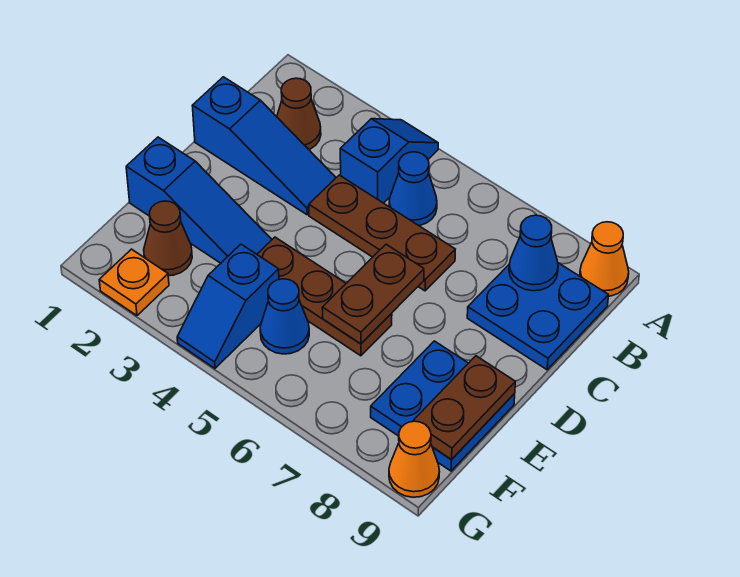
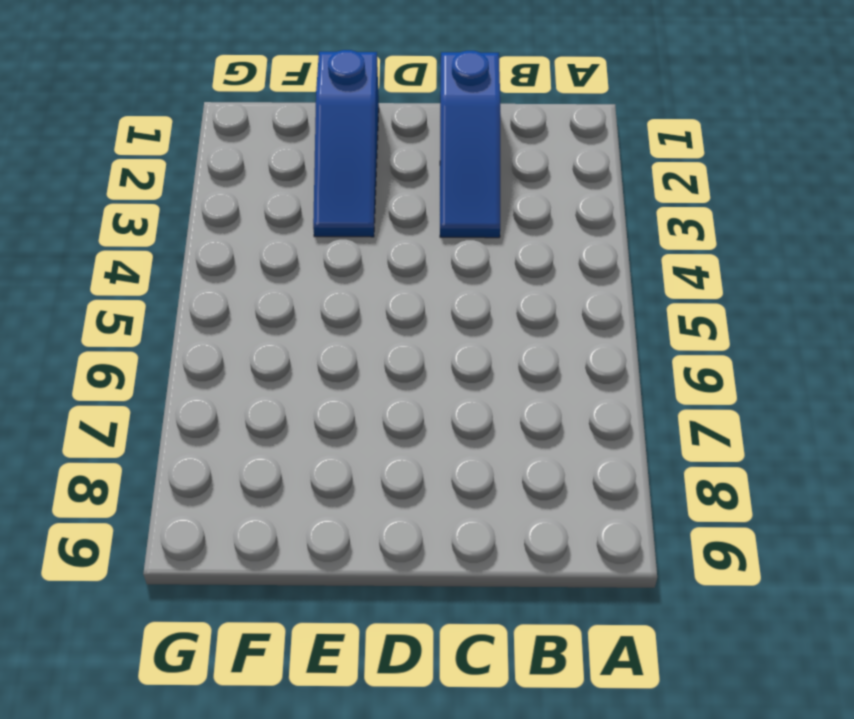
none -> blue 1x2 slope [340,119,438,203]
none -> orange 1x1 cone [580,222,629,296]
none -> brown 1x1 cone [277,78,321,150]

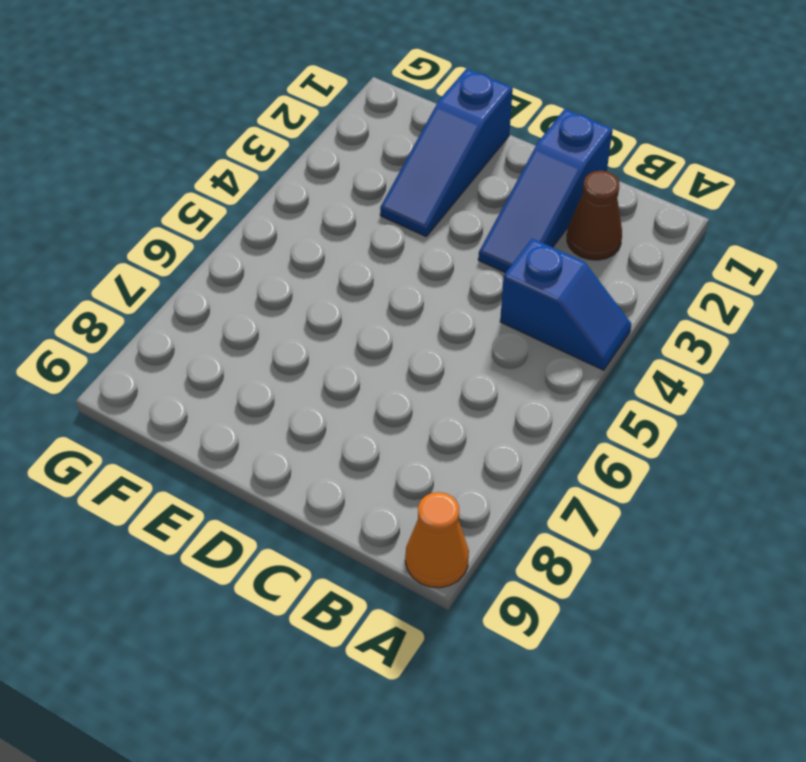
none -> blue 1x1 cone [389,152,437,226]
none -> blue 2x2 plate [467,263,609,370]
none -> brown 1x3 plate [309,175,455,291]

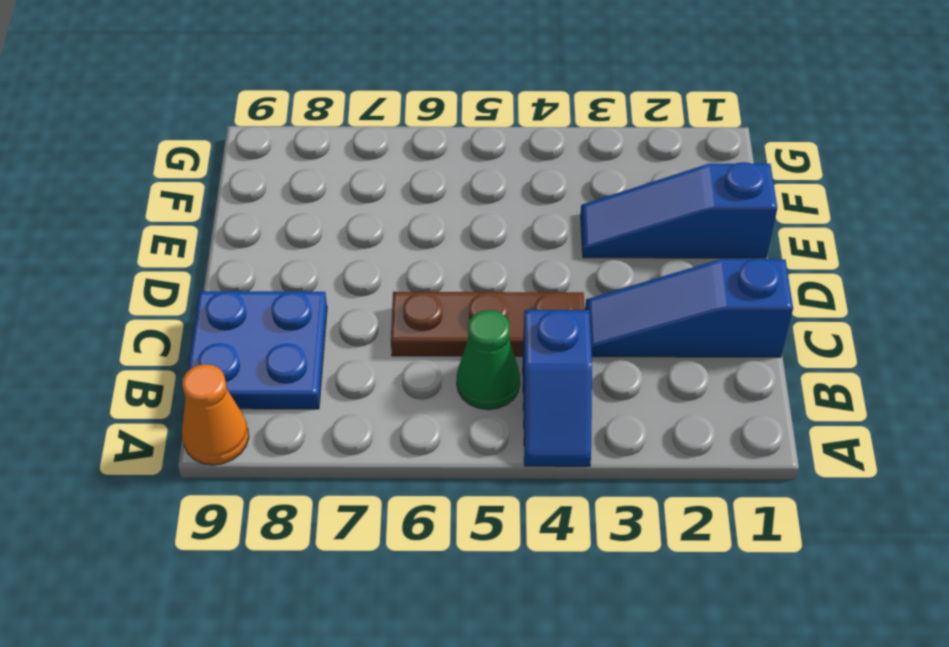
green 1x1 cone [457,310,520,410] -> blue 1x1 cone [389,152,437,226]
none -> brown 1x1 cone [277,78,321,150]
none -> brown 1x3 plate [257,237,392,356]
none -> blue 2x2 plate [371,341,515,471]

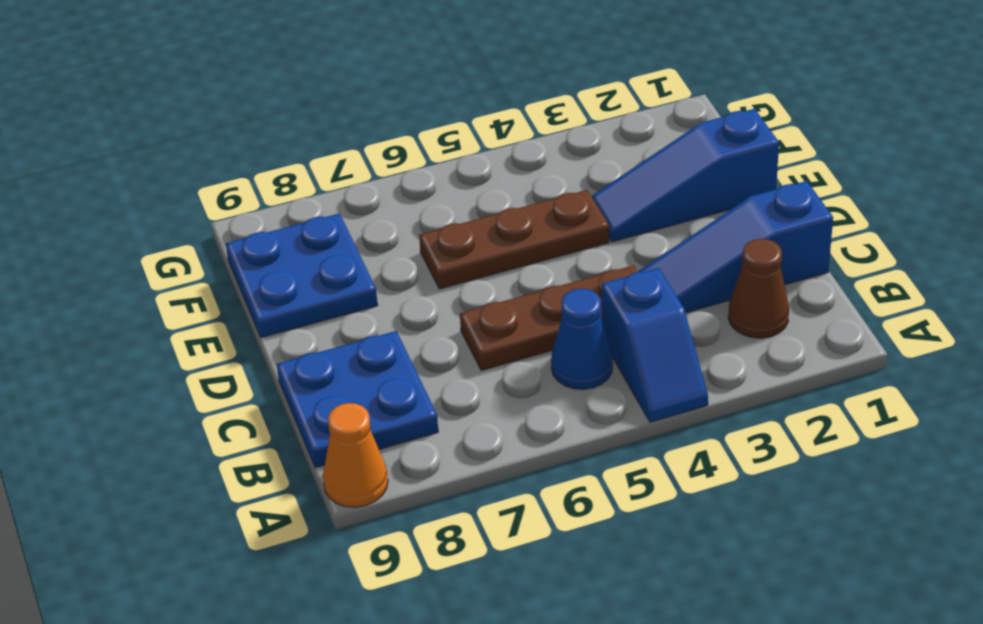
none -> brown 1x1 cone [144,201,192,276]
none -> blue 1x2 slope [177,244,279,368]
none -> blue 1x1 cone [260,279,309,354]

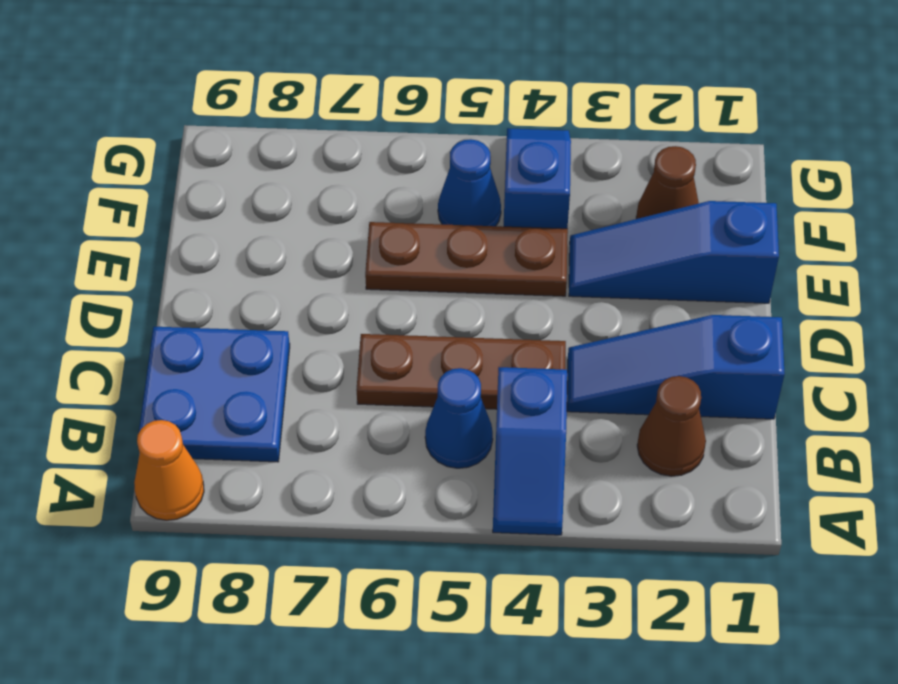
none -> blue 2x2 plate [371,341,515,471]
none -> orange 1x1 plate [99,249,169,316]
none -> orange 1x1 cone [389,421,440,497]

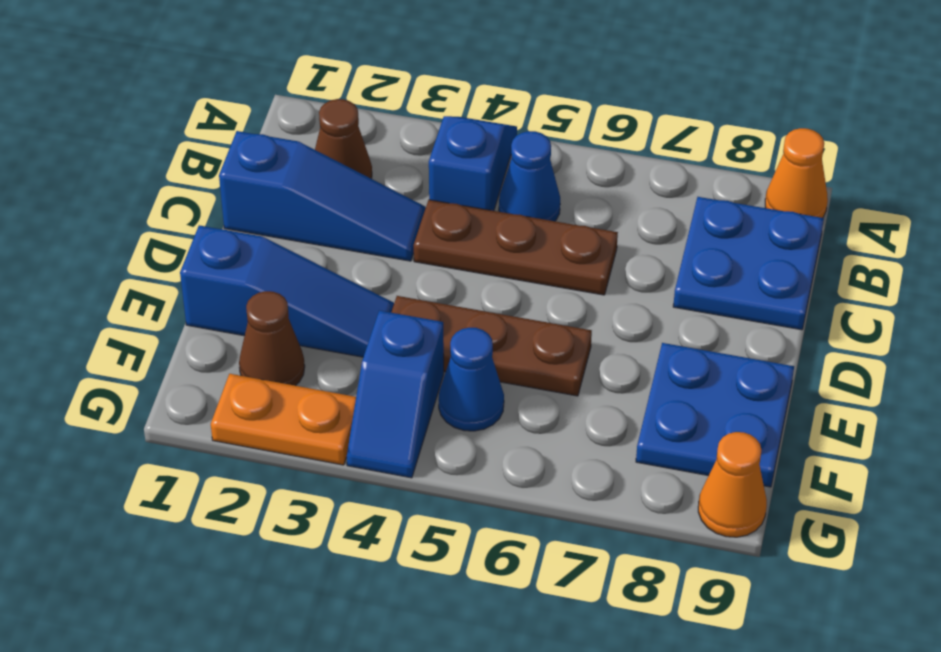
orange 1x2 plate [211,374,356,465] -> orange 1x1 plate [99,249,169,316]
none -> blue 1x1 cone [509,215,558,291]
none -> brown 1x2 plate [322,244,424,344]
none -> brown 1x2 plate [412,356,515,460]

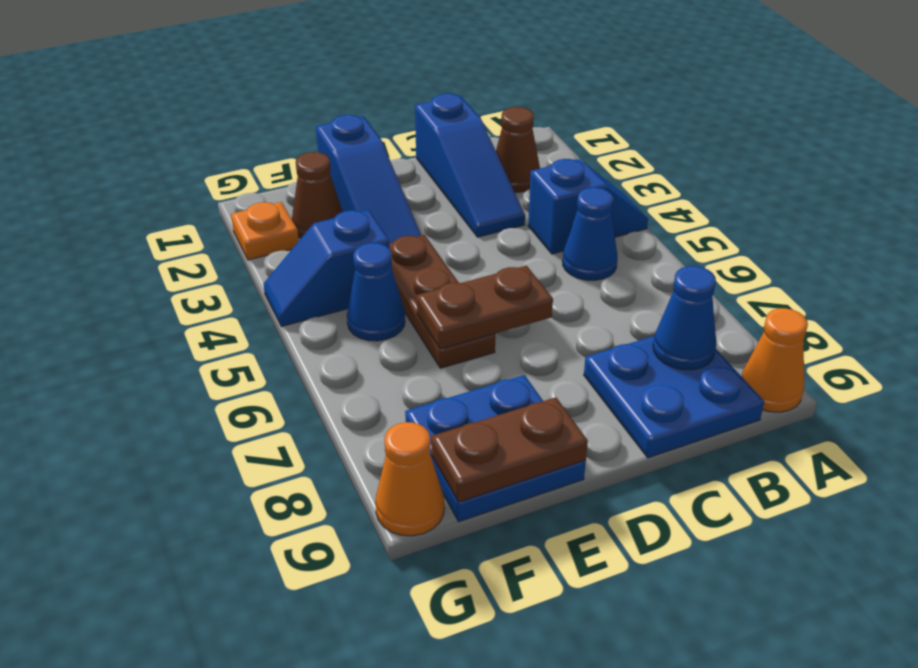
none -> brown 1x3 plate [309,175,455,291]

